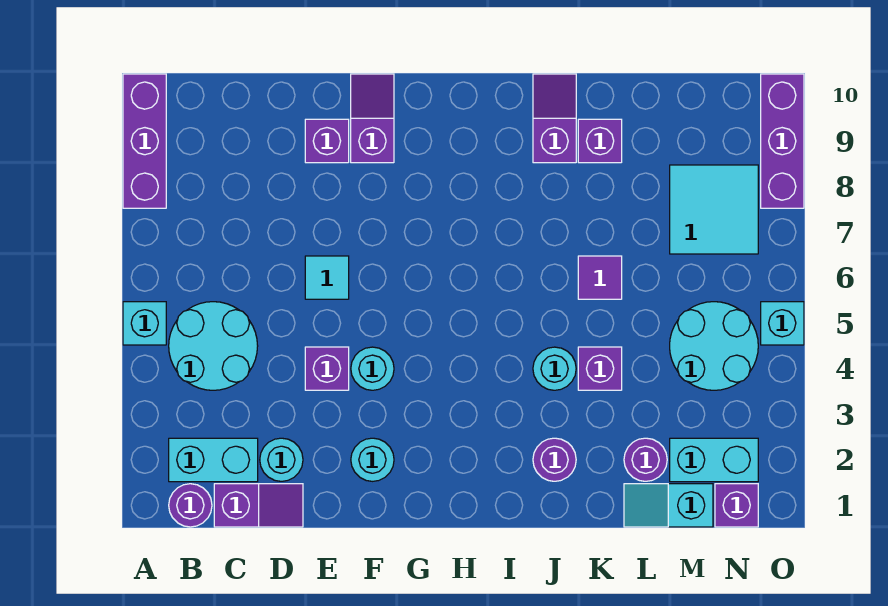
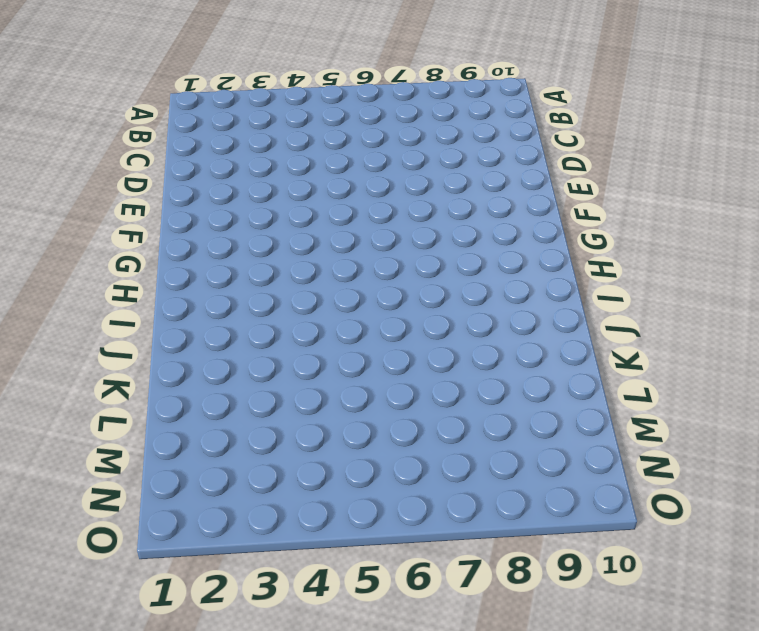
none -> cyan 1x1 brick [123,302,166,345]
none -> purple 1x3 brick [123,74,166,208]
none -> purple 1x1 round brick [169,484,212,527]

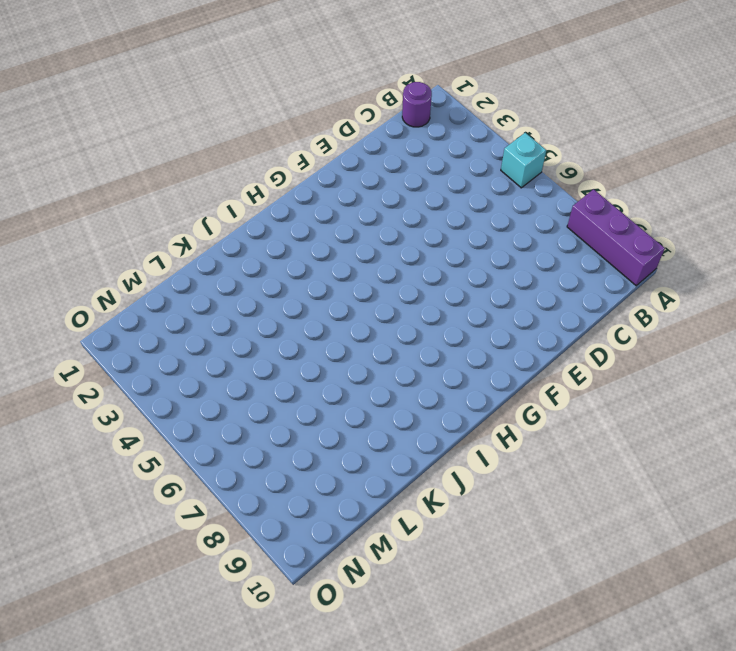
none -> cyan 1x2 brick [169,438,258,482]
none -> cyan 2x2 round brick [169,302,258,390]
none -> purple 1x2 slope [214,484,303,527]

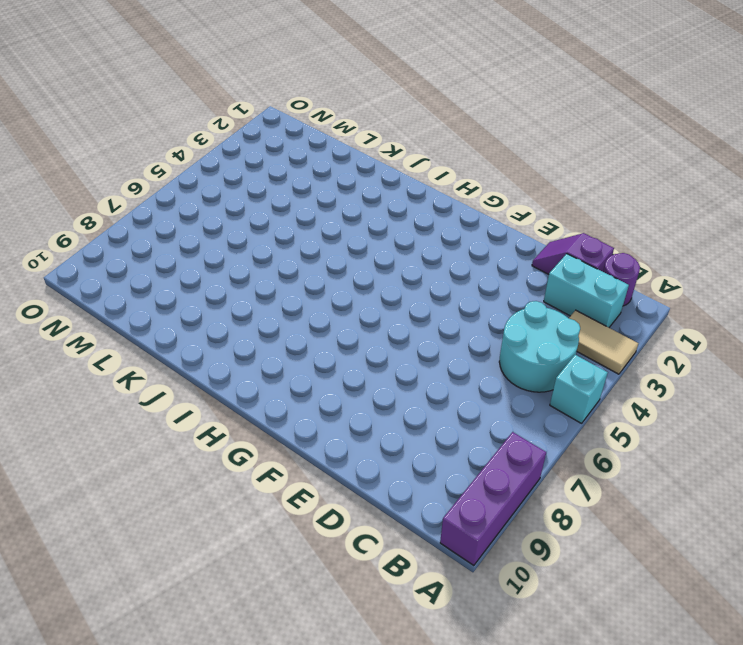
tan 1x2 tile [569,310,638,374] -> none
none -> cyan 1x1 round brick [260,438,303,481]
none -> purple 1x1 brick [305,347,349,390]
none -> cyan 1x1 tile [305,256,349,299]

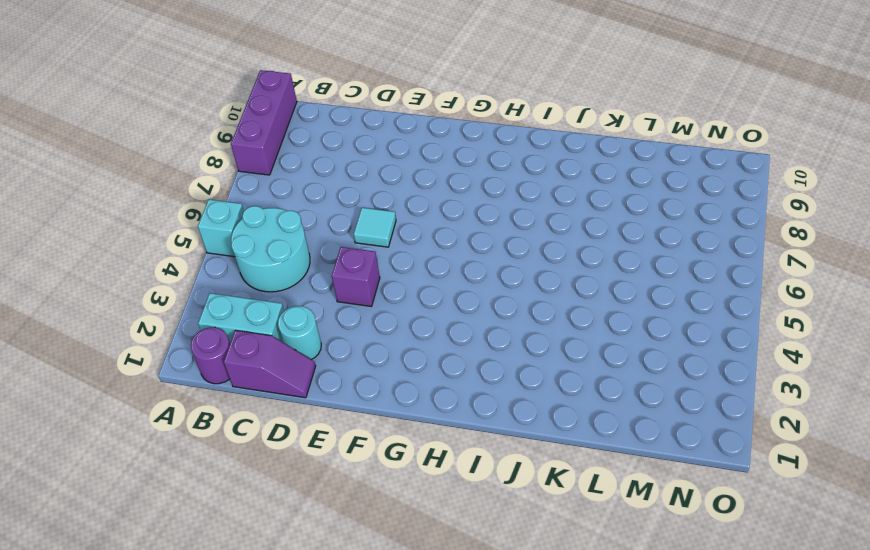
none -> purple 1x1 brick [305,119,349,163]
none -> cyan 1x1 round brick [351,438,394,481]
none -> cyan 1x1 round brick [351,347,394,390]

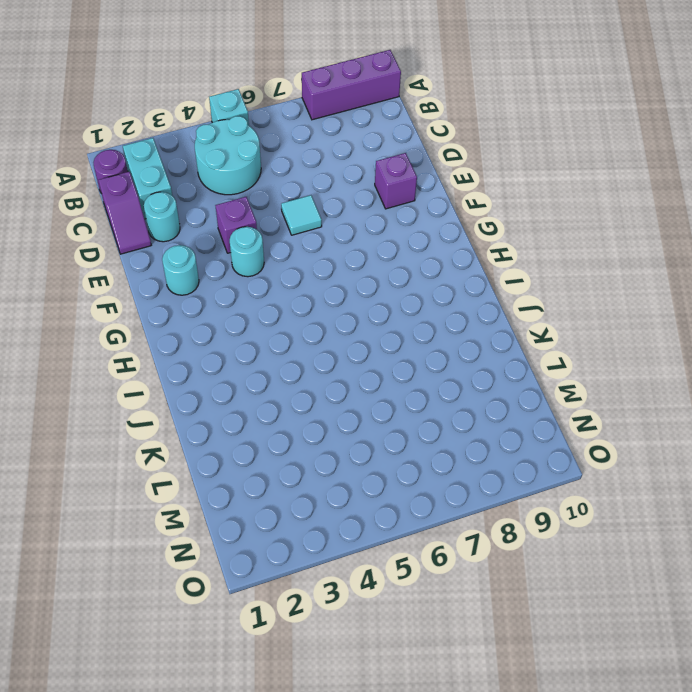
none -> purple 1x2 slope [351,74,394,163]
none -> purple 1x1 round brick [533,438,576,481]
none -> cyan 1x1 round brick [533,347,576,390]

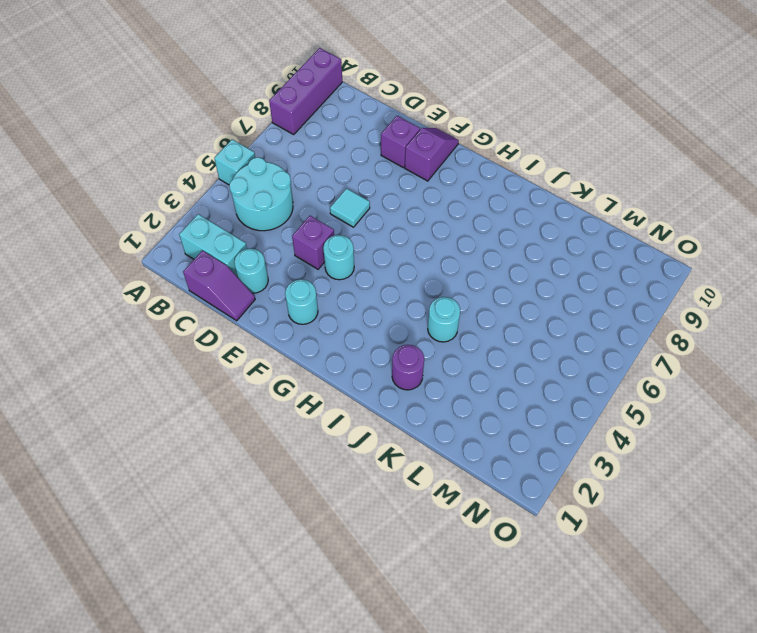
none -> purple 1x1 round brick [169,484,212,527]
none -> purple 1x2 slope [533,74,576,163]
none -> purple 1x1 brick [578,347,622,390]

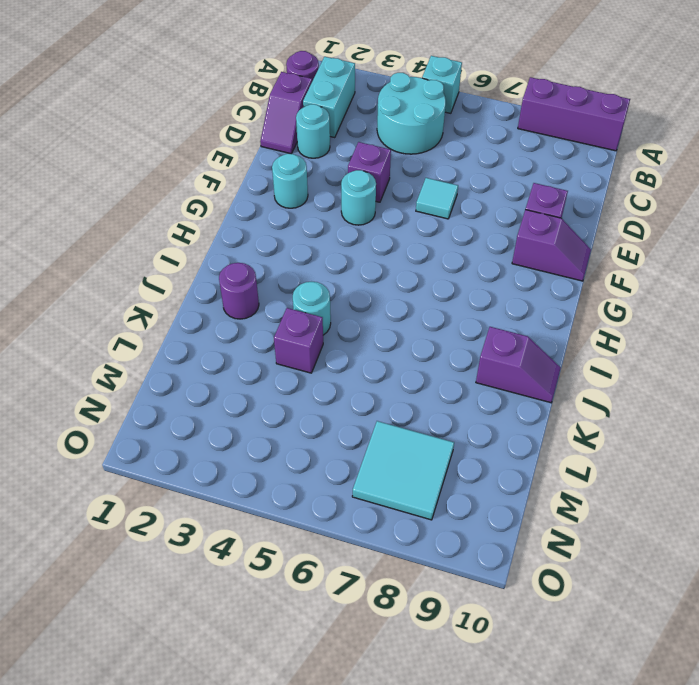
none -> purple 1x1 tile [578,256,622,299]
none -> purple 1x1 brick [578,119,622,163]
none -> cyan 1x2 slope [624,484,713,527]

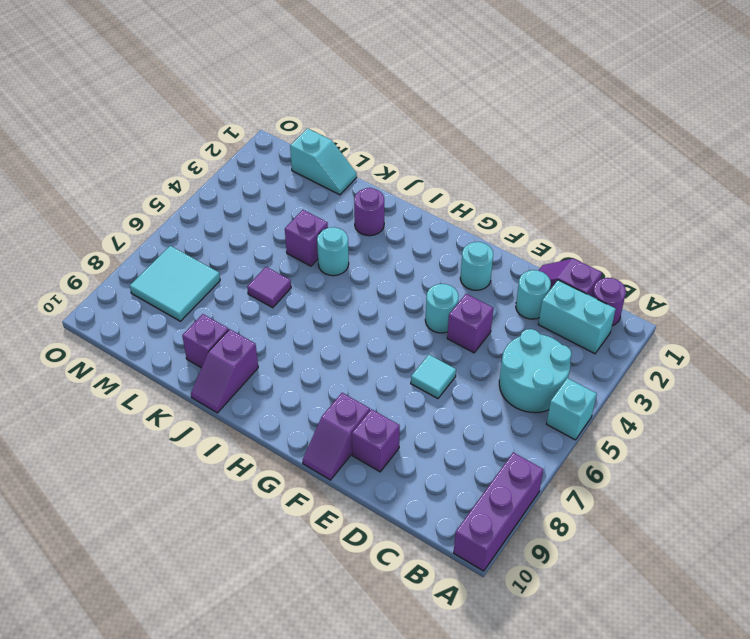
none -> purple 1x1 round brick [624,438,667,481]
none -> cyan 1x2 brick [670,438,758,482]
none -> cyan 2x2 round brick [670,302,758,390]

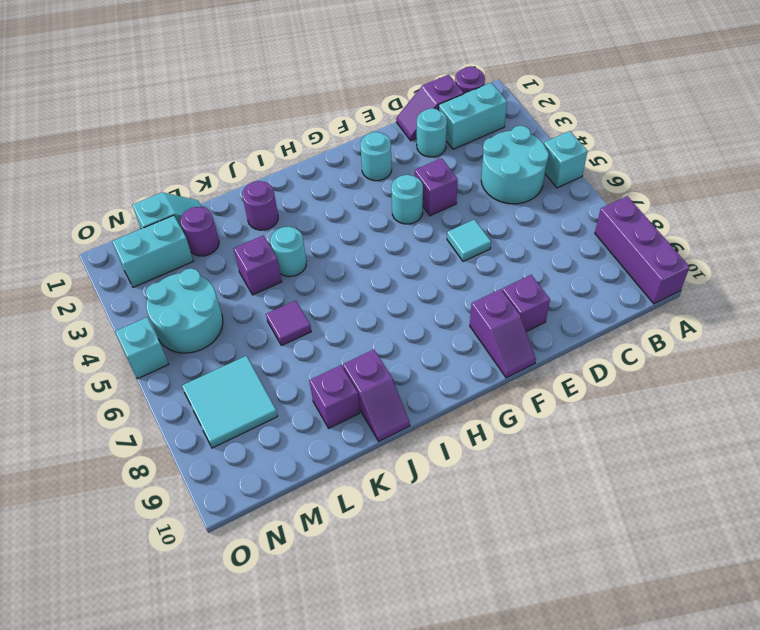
none -> purple 1x1 brick [715,484,758,527]
none -> purple 1x3 brick [761,74,804,208]

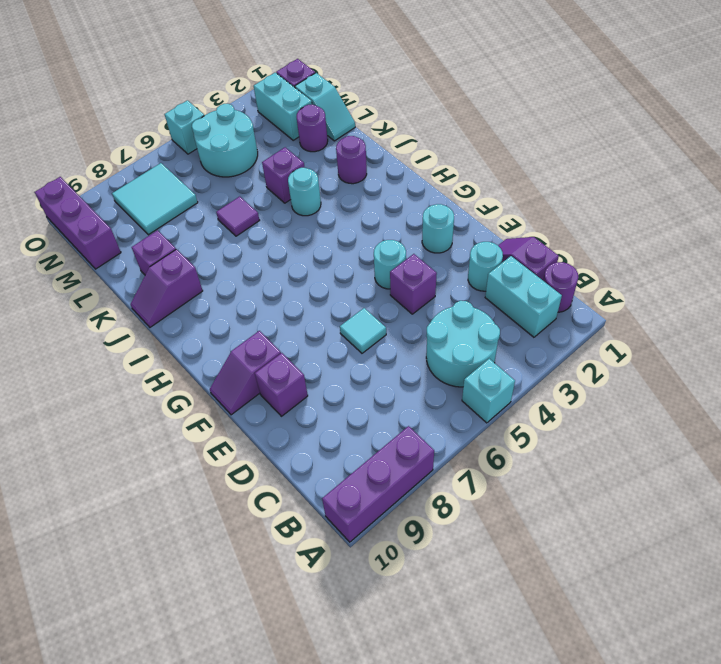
purple 1x3 brick [35,177,121,269] -> purple 1x3 brick turned to [761,74,804,208]

